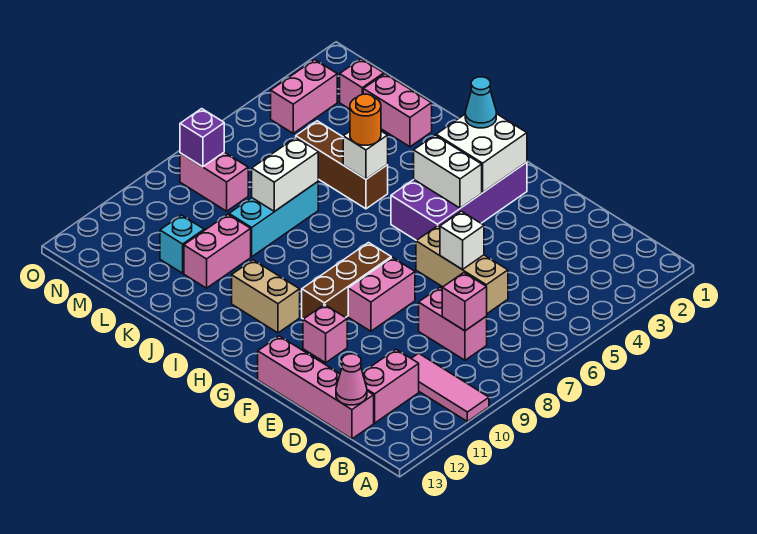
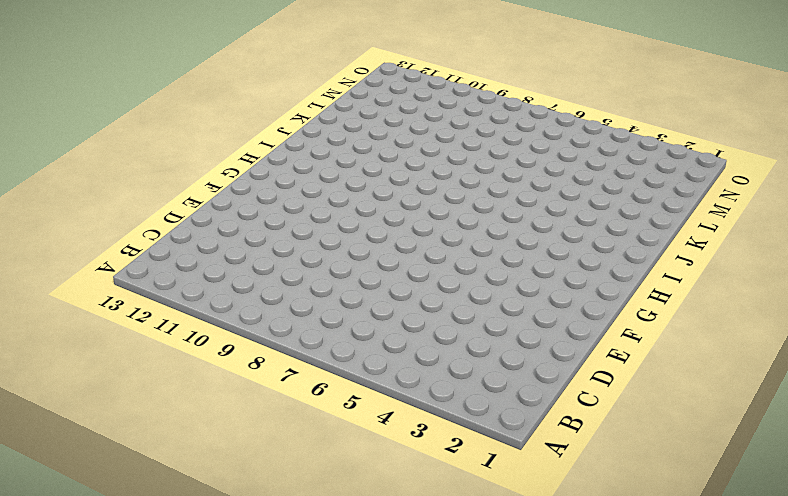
none -> pink 1x3 tile [411,353,489,422]
none -> pink 1x2 brick [419,287,487,360]
none -> pink 1x2 brick [363,349,419,423]

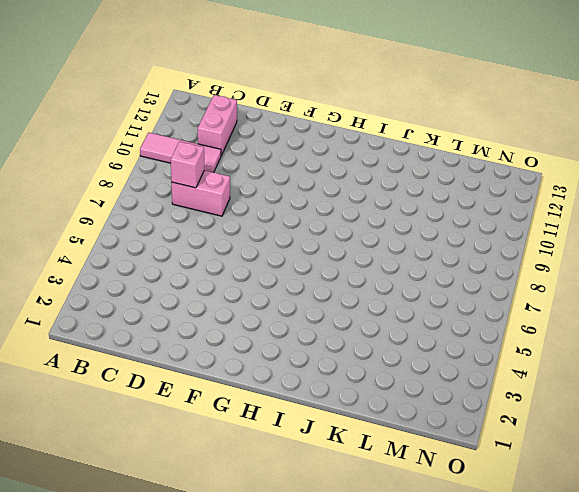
none -> pink 1x4 brick [258,336,374,439]
none -> tan 1x3 brick [416,226,508,313]
none -> pink 1x2 brick [348,257,415,331]

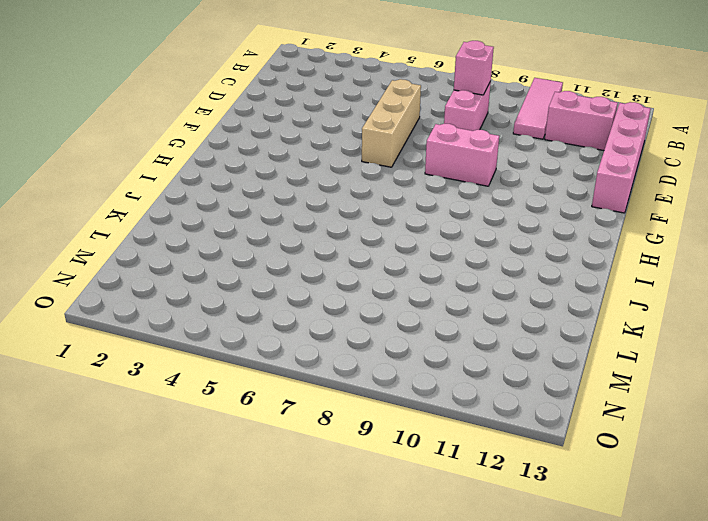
none -> pink 1x1 brick [303,304,347,363]
none -> purple 2x4 brick [391,162,527,241]
none -> brown 1x3 brick [302,243,391,319]

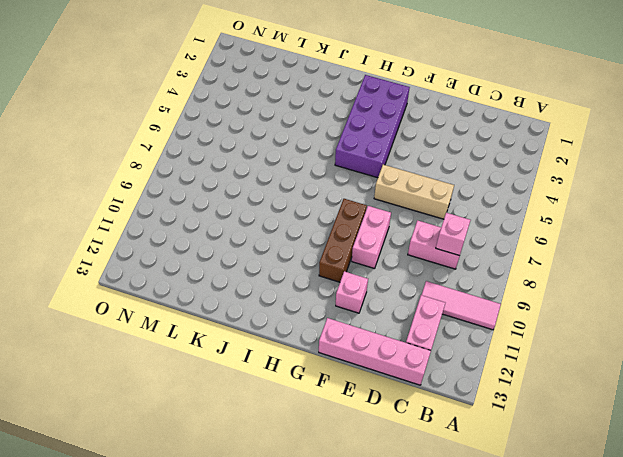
none -> tan 1x2 brick [232,260,300,333]
none -> brown 1x3 brick [296,121,388,209]
none -> pink 1x2 brick [363,74,432,147]

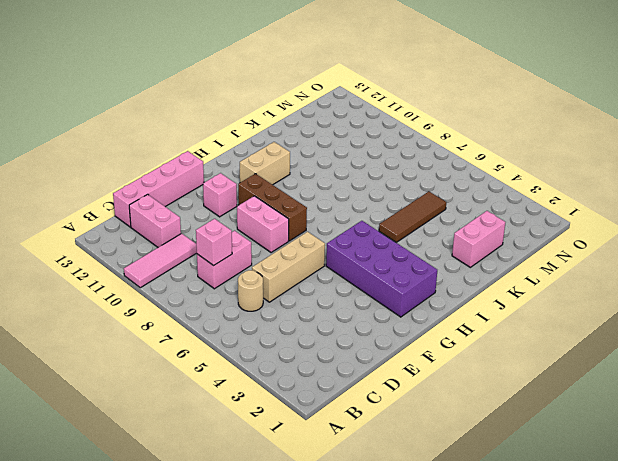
tan 1x1 round brick [238,270,263,311] -> none
brown 1x3 tile [379,192,446,242] -> brown 1x3 brick [296,121,388,209]
none -> cyan 1x3 brick [229,182,318,257]
none -> pink 1x2 brick [184,215,251,288]
none -> cyan 1x1 brick [160,215,204,273]

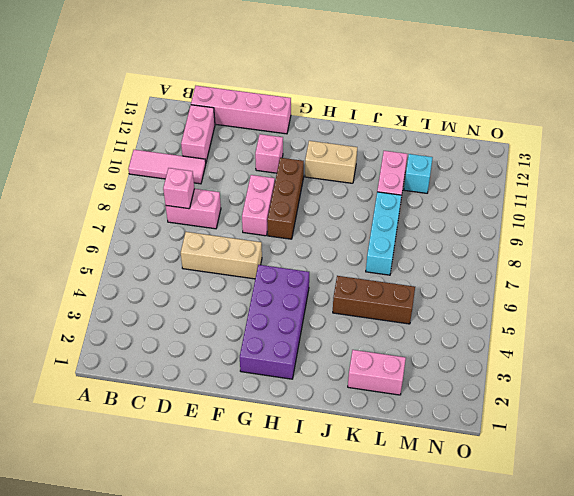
none -> pink 1x1 brick [340,59,384,109]
none -> pink 1x2 brick [180,152,248,211]
none -> pink 1x2 brick [271,60,337,133]

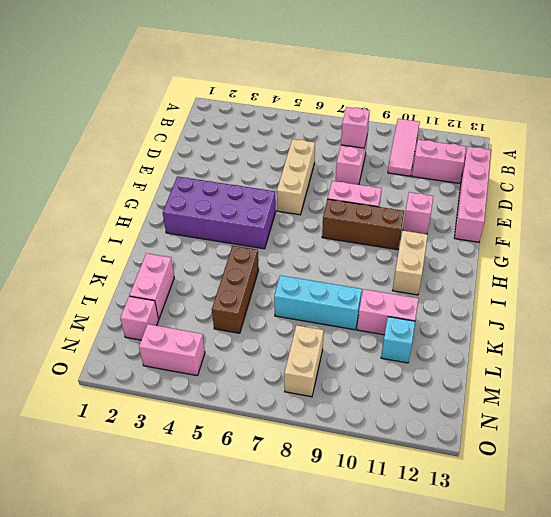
tan 1x2 brick [284,325,324,397] -> pink 1x2 brick [180,152,248,211]
none -> pink 1x1 cone [336,354,367,405]
none -> white 1x1 brick [440,211,484,269]
none -> white 2x2 brick [436,114,527,192]

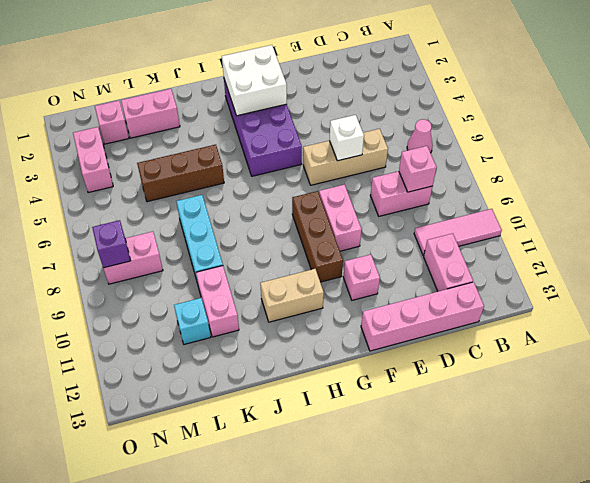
pink 1x1 cone [407,119,433,153] -> pink 1x1 cone moved to [336,354,367,405]
none -> white 1x2 brick [414,135,482,208]
none -> white 1x1 brick [343,131,388,179]
none -> white 1x2 brick [252,138,318,212]

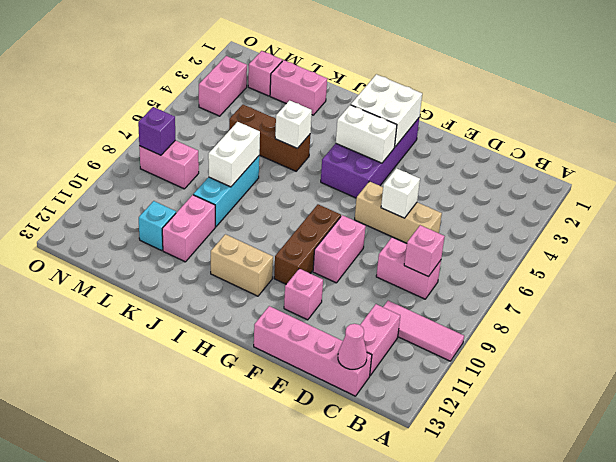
none -> cyan 1x1 cone [465,77,496,128]
none -> orange 1x1 round brick [350,94,381,145]

